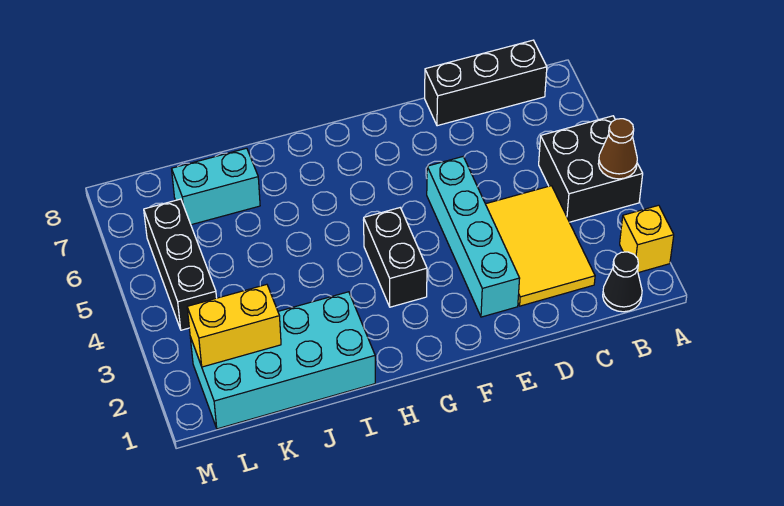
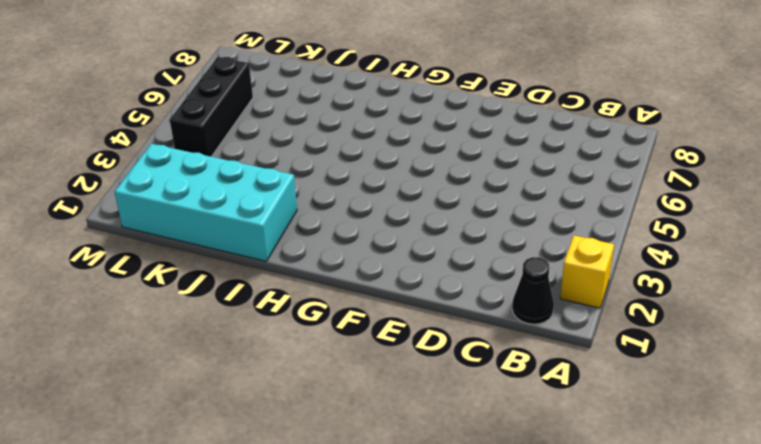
none -> black 2x2 brick [539,116,643,222]
none -> black 1x3 brick [425,40,547,126]
none -> yellow 2x3 tile [486,186,595,306]

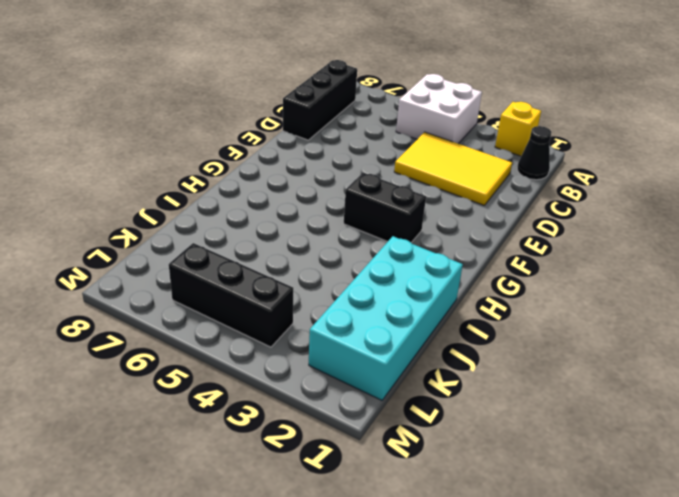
white 2x2 brick [396,74,482,144] -> black 2x2 brick [539,116,643,222]
none -> cyan 1x4 brick [427,157,520,317]
none -> cyan 1x2 brick [172,148,260,225]
none -> brown 1x1 cone [598,119,637,179]

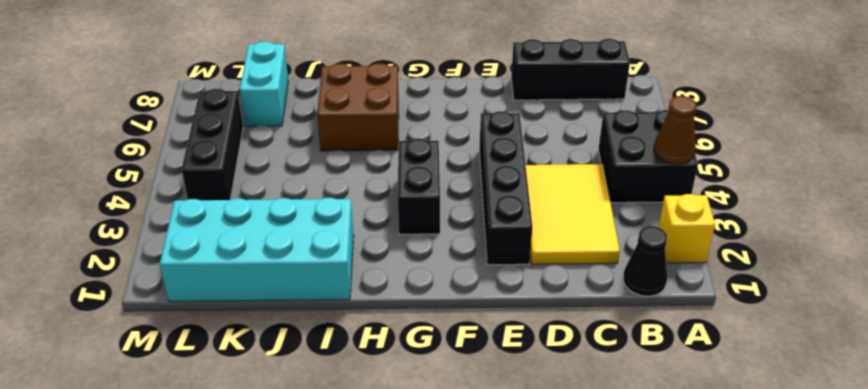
black 1x4 brick [479,111,533,265] -> cyan 1x4 brick [427,157,520,317]
brown 2x2 brick [317,63,399,151] -> none
cyan 1x2 brick [240,42,288,126] -> cyan 1x2 brick turned to [172,148,260,225]
none -> yellow 1x2 brick [187,284,281,367]

